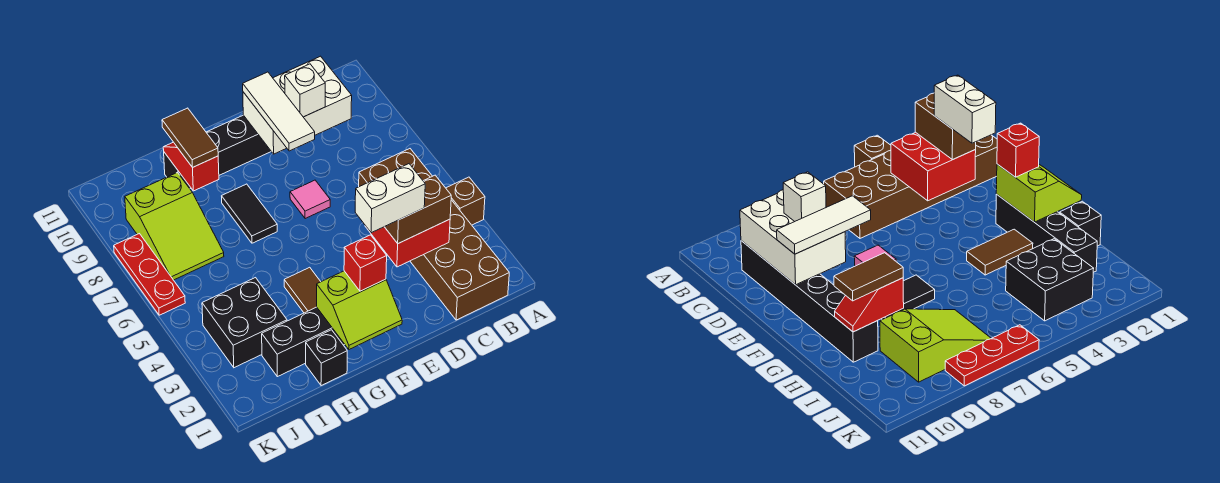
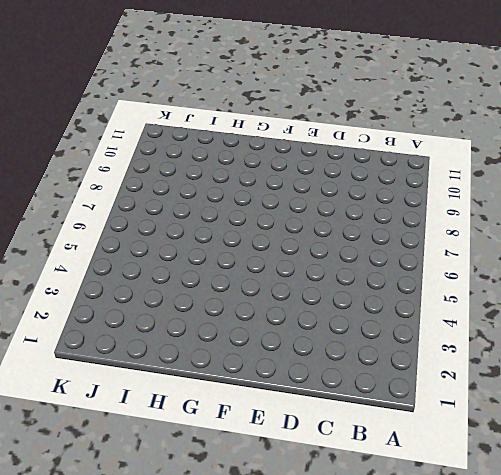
none -> brown 1x1 brick [446,177,485,225]
none -> brown 2x6 brick [359,149,509,320]
none -> black 1x6 brick [164,115,271,189]

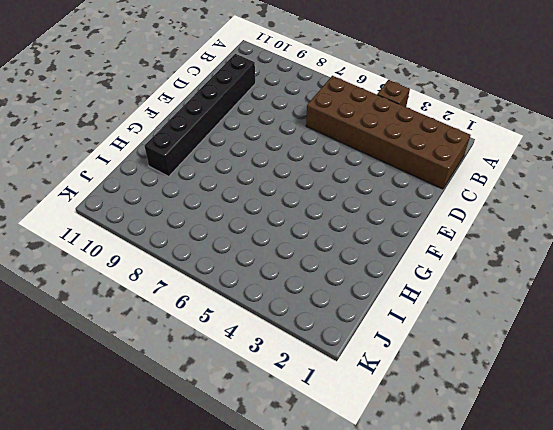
none -> pink 1x1 tile [290,180,330,219]
none -> black 1x4 brick [262,307,345,377]
none -> brown 1x2 tile [284,267,321,313]

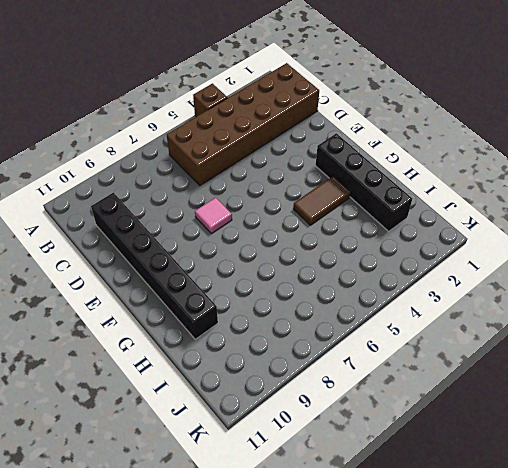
none -> black 1x2 tile [222,184,277,243]
none -> black 1x1 brick [306,330,347,386]
none -> black 2x2 brick [202,278,287,368]

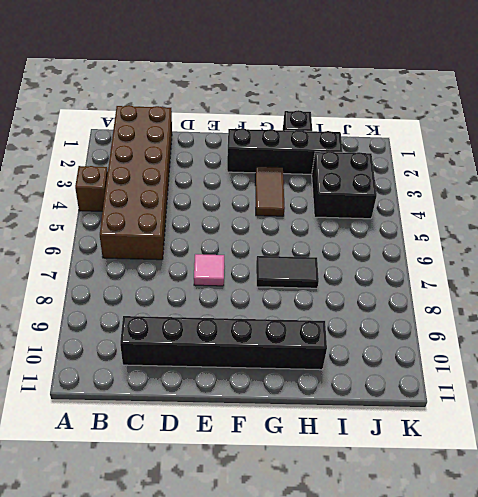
black 1x2 tile [256,256,319,288] -> black 1x2 tile turned to [222,184,277,243]
none -> lime 2x3 slope [125,173,224,280]
none -> red 1x3 plate [114,234,185,315]
none -> red 2x2 brick [365,219,450,267]

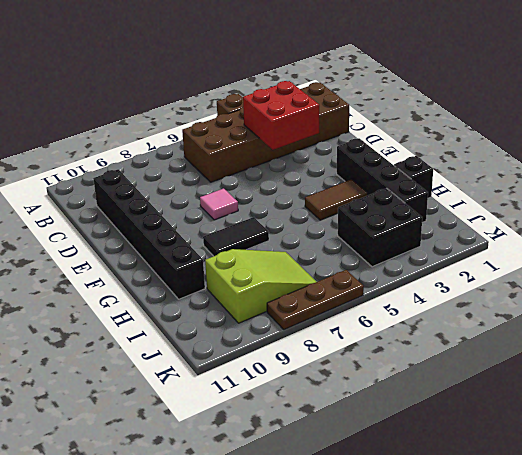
brown 1x3 plate [267,270,364,329] -> red 1x3 plate [114,234,185,315]
none -> white 2x3 brick [243,56,352,154]
none -> lime 2x2 slope [317,271,402,349]
none -> red 1x2 slope [163,142,219,191]

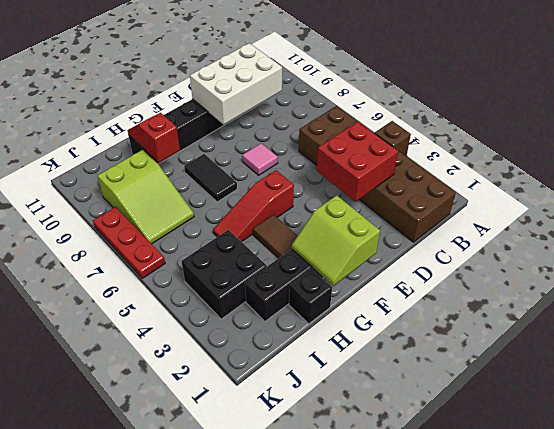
lime 2x2 slope [292,195,380,286] -> lime 2x2 slope turned to [317,271,402,349]
red 1x3 slope [213,170,294,242] -> none
none -> brown 1x2 brick [385,175,451,243]
none -> white 1x1 brick [285,64,325,117]
none -> white 1x3 tile [243,72,315,151]

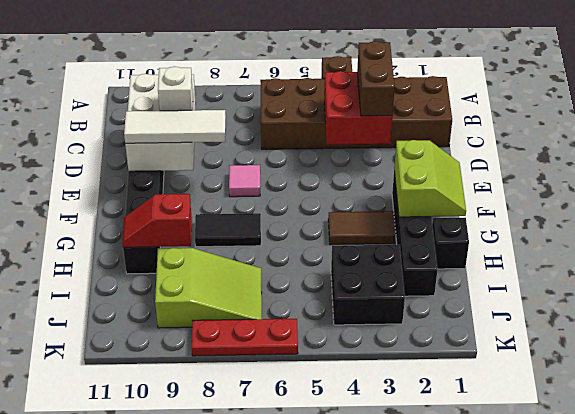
none -> red 1x1 brick [344,235,387,291]
none -> brown 1x2 tile [162,108,218,168]
none -> white 1x2 brick [355,164,425,233]

